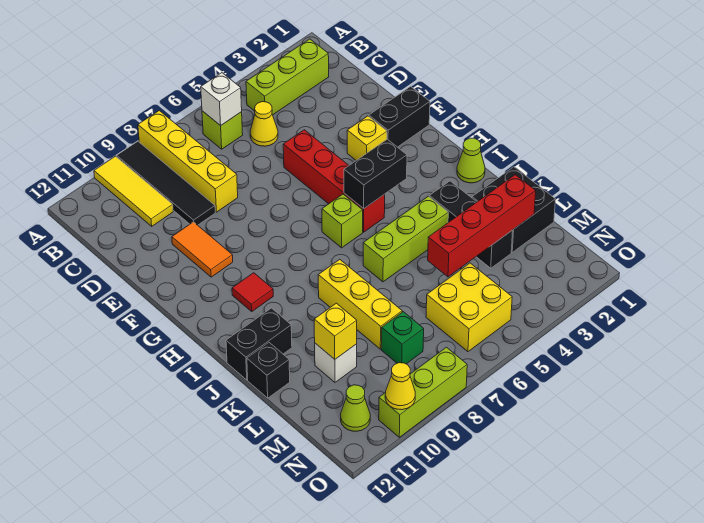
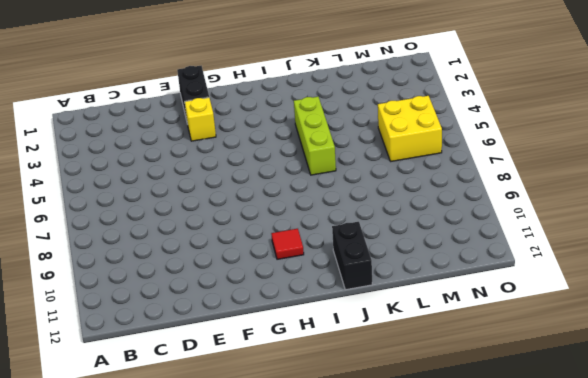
none -> yellow 1x4 brick [138,111,238,212]
none -> black 1x4 tile [117,141,215,225]
none -> yellow 1x3 tile [94,156,173,226]

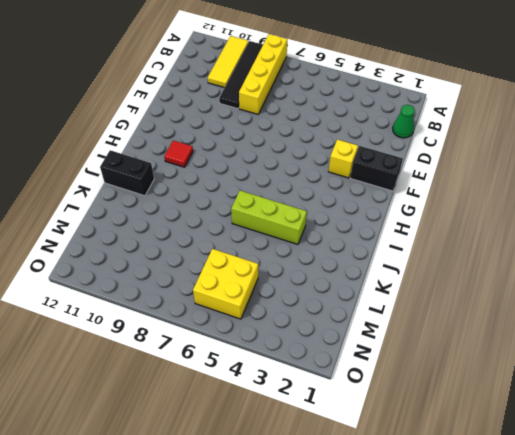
green 1x1 cone [393,105,415,138] -> none
none -> lime 1x3 brick [246,39,329,115]
none -> lime 1x1 brick [202,111,243,149]
none -> yellow 1x1 cone [250,102,278,146]

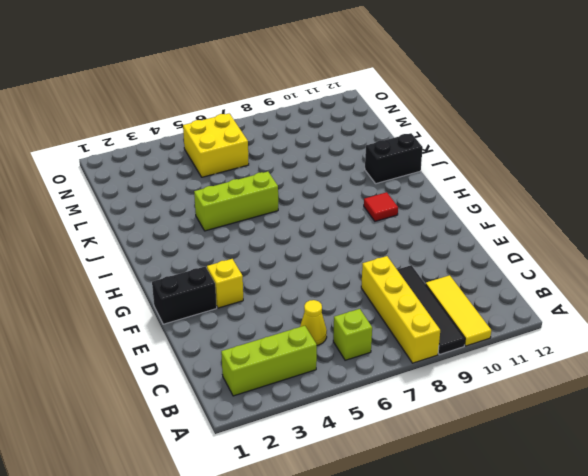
none -> red 1x4 brick [283,130,385,232]
none -> orange 1x2 tile [172,222,233,277]
none -> lime 1x1 brick [322,194,363,248]

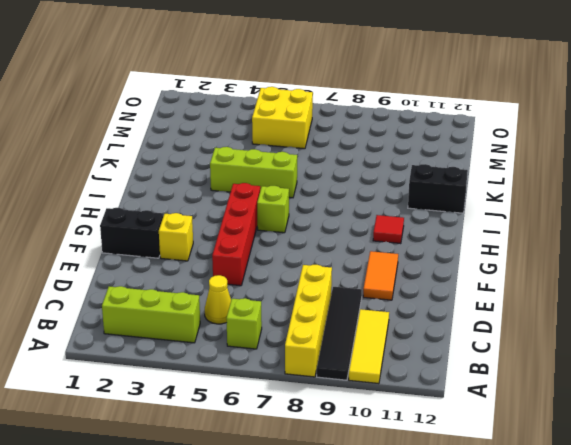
none -> lime 1x1 cone [457,138,485,183]
none -> black 1x3 brick [429,181,513,268]
none -> yellow 1x3 brick [318,259,402,349]

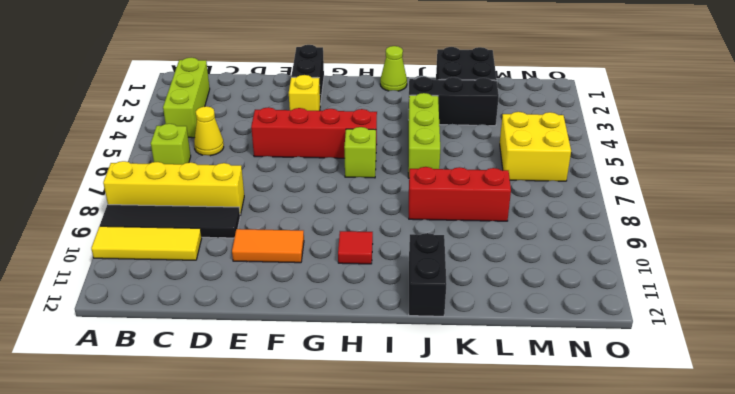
red 1x3 brick [409,167,511,221] -> yellow 1x3 brick [318,259,402,349]
none -> black 1x1 brick [247,343,290,398]
none -> white 1x1 brick [315,343,357,382]
none -> green 1x1 brick [381,312,424,364]

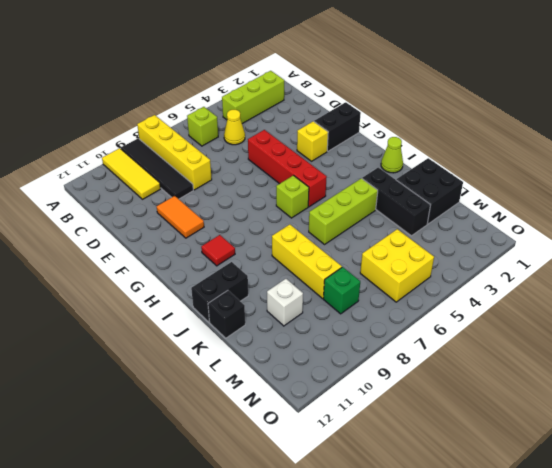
none -> lime 1x1 cone [341,385,370,431]
none -> lime 1x3 brick [379,347,467,437]
none -> white 1x1 brick [201,73,242,126]

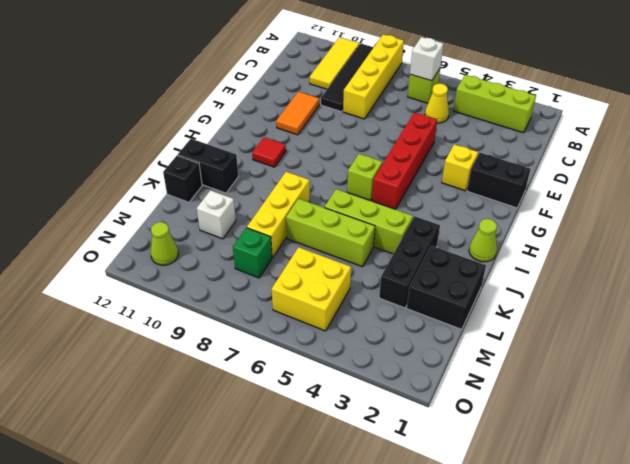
lime 1x3 brick [286,199,375,267] -> lime 1x3 brick moved to [379,347,467,437]
none -> black 1x2 brick [344,139,407,209]
none -> red 1x4 brick [428,175,536,277]
none -> yellow 1x1 brick [314,303,357,359]

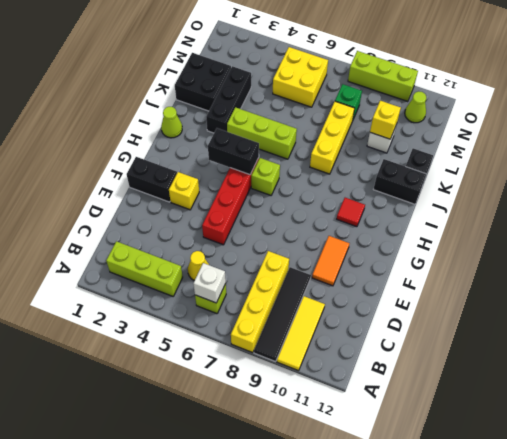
none -> red 1x4 brick [428,175,536,277]
none -> yellow 1x1 cone [385,363,415,410]

